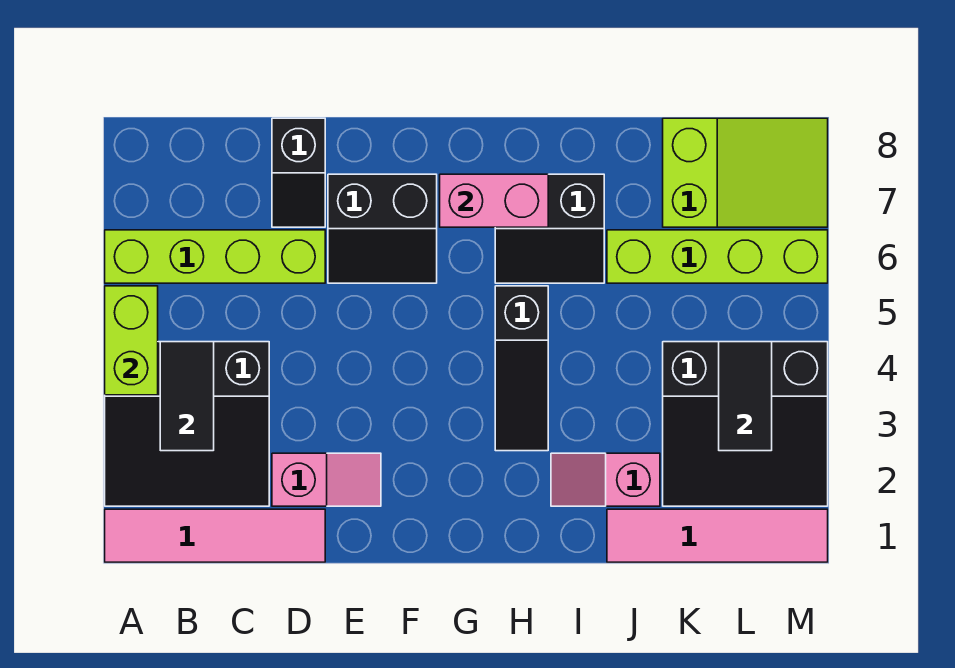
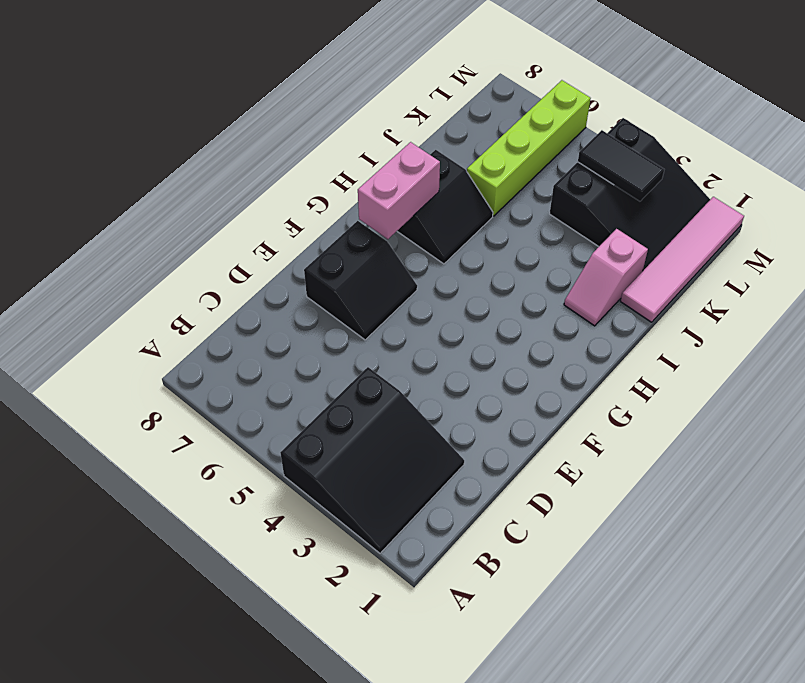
none -> pink 1x4 tile [105,509,325,562]
none -> lime 1x4 brick [105,230,325,283]
none -> pink 1x2 slope [272,453,381,506]

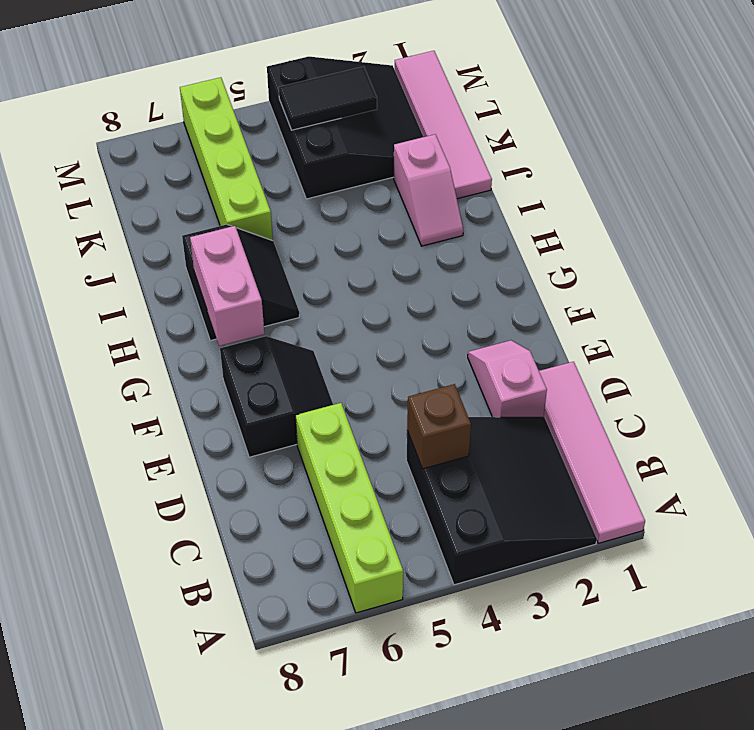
brown 1x1 brick [407,384,471,469] -> none
none -> black 1x2 slope [272,118,325,227]
none -> black 1x3 slope [495,286,548,451]
none -> lime 2x3 slope [663,118,828,227]

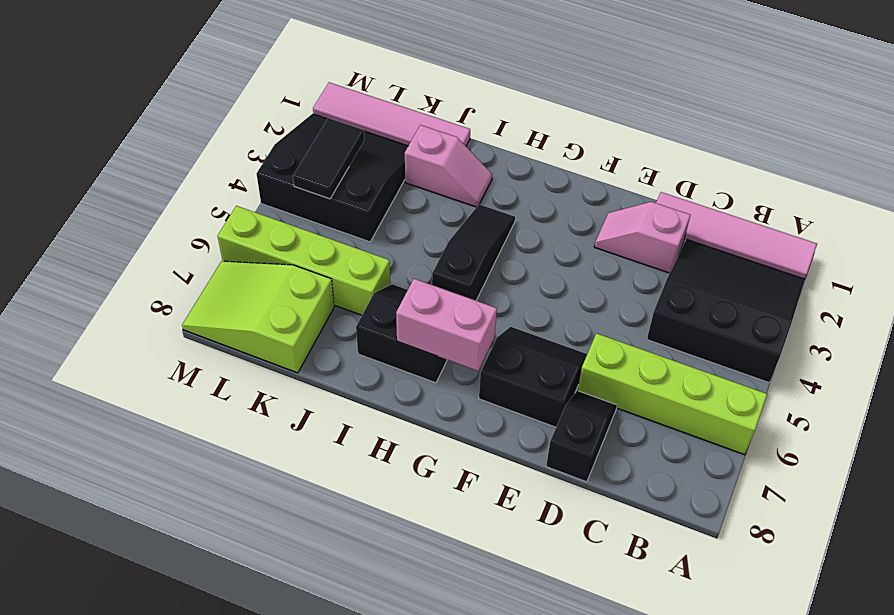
none -> lime 1x2 brick [105,286,158,395]
none -> black 1x2 tile [160,342,214,451]

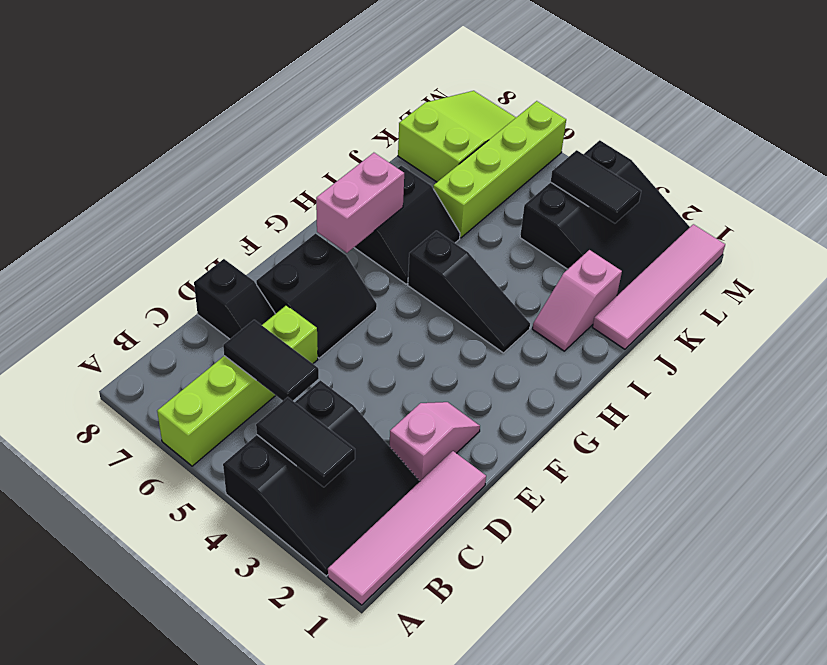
black 1x2 tile [223,320,319,401] -> none
none -> lime 1x2 brick [105,286,158,395]

